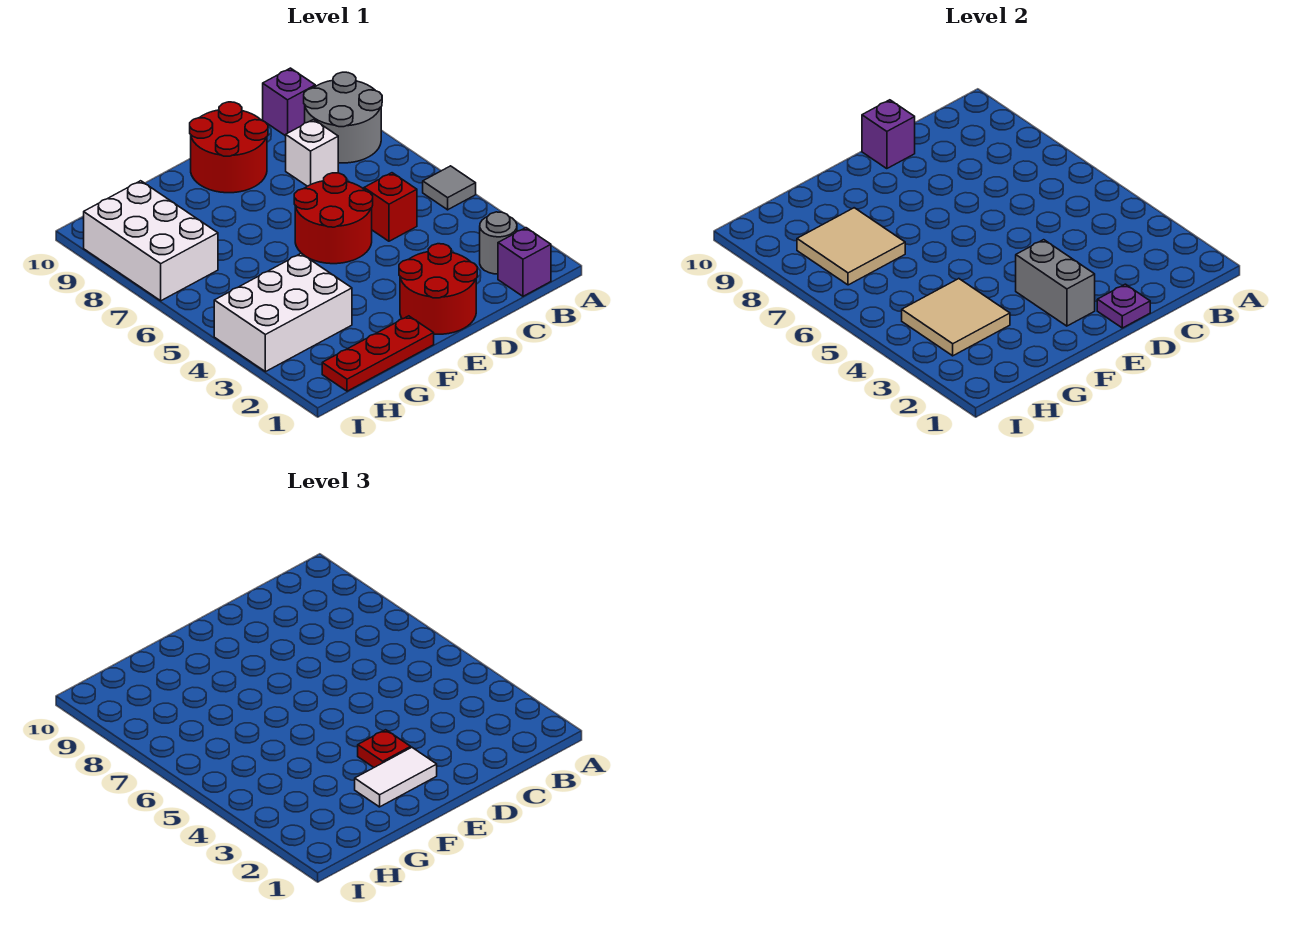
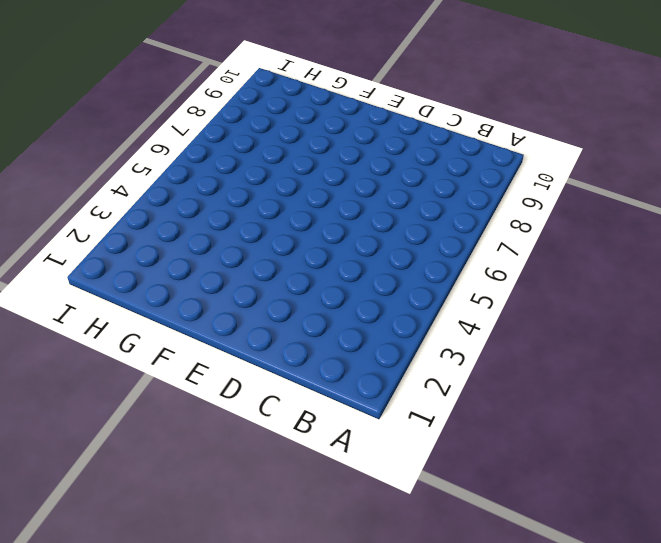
none -> grey 1x1 tile [423,166,476,210]
none -> grey 2x2 round brick [304,72,382,163]
none -> purple 1x1 brick [498,228,551,296]

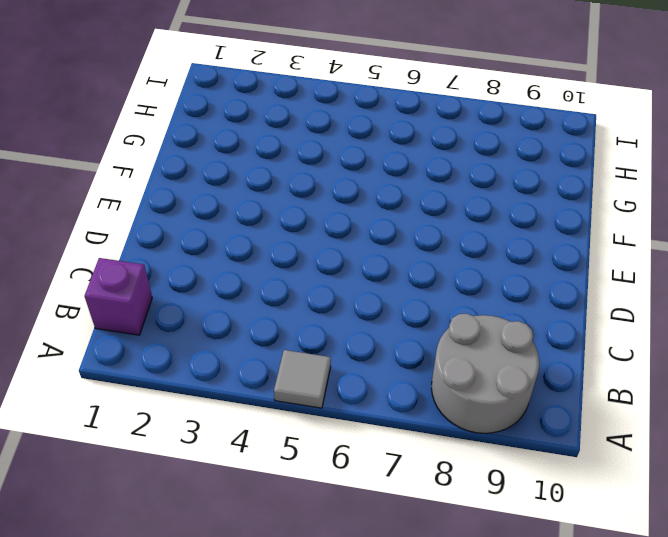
none -> grey 1x1 round brick [480,212,517,274]
none -> purple 1x1 brick [263,68,315,136]
none -> red 1x1 brick [364,173,417,241]

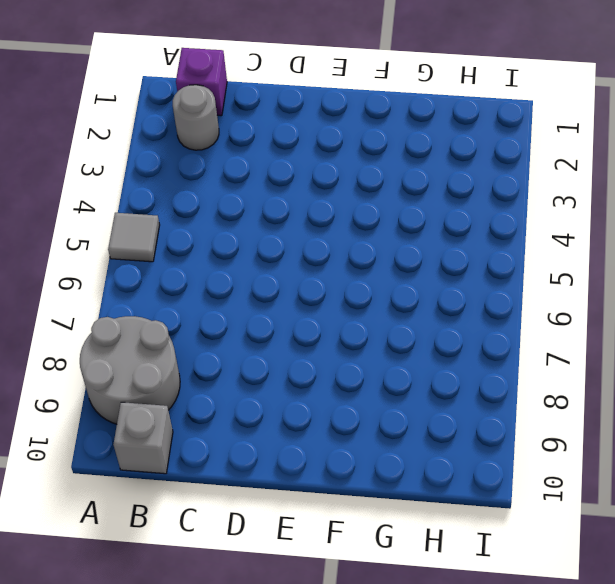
grey 1x1 brick [113,402,173,474] -> purple 1x1 brick [263,68,315,136]
none -> red 1x1 brick [364,173,417,241]
none -> white 1x1 brick [286,120,338,186]
none -> red 2x2 round brick [399,244,477,334]

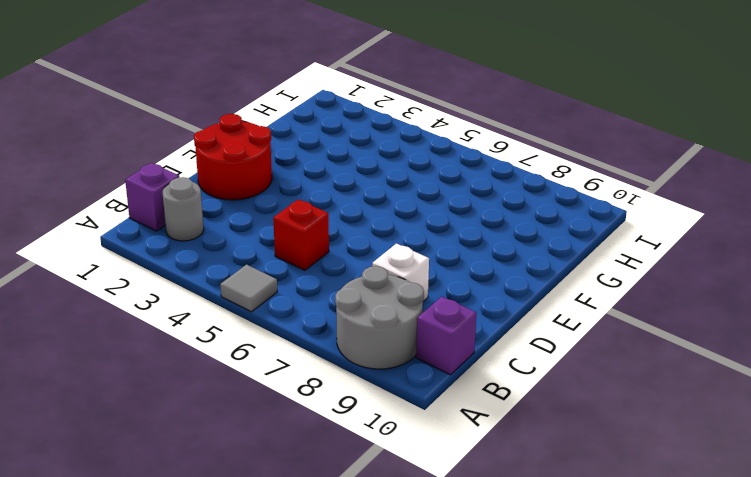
none -> red 2x2 round brick [294,173,373,264]
none -> red 2x2 round brick [190,102,268,193]
none -> red 1x3 plate [322,316,434,391]

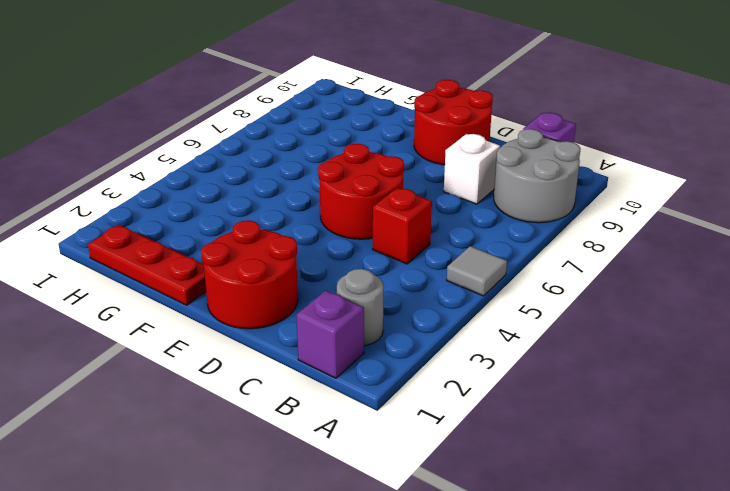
none -> white 2x3 brick [214,254,352,372]
none -> white 2x3 brick [84,181,218,301]
none -> purple 1x1 plate [1097,284,1150,328]

